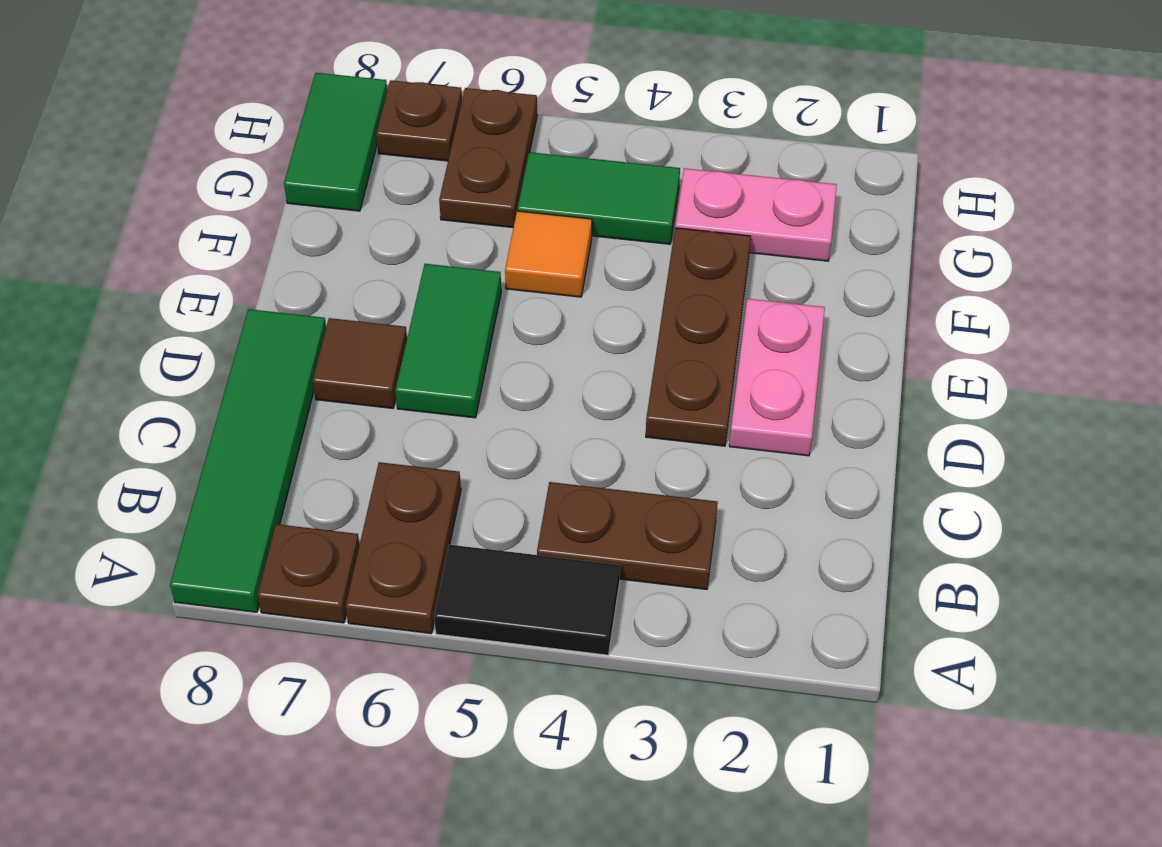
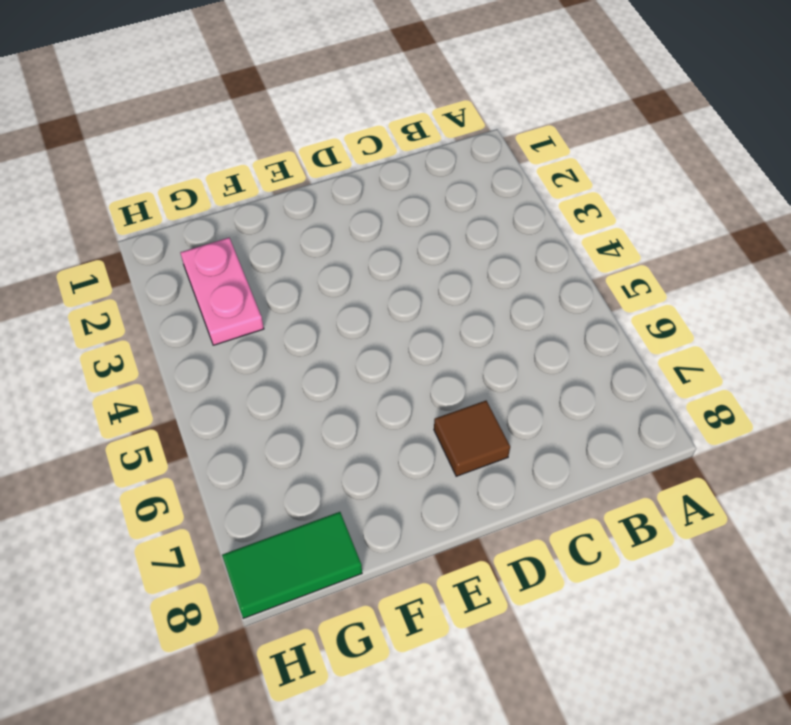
none -> black 1x2 tile [434,545,620,655]
none -> brown 1x2 plate [346,462,461,634]
none -> brown 1x1 plate [257,524,359,623]

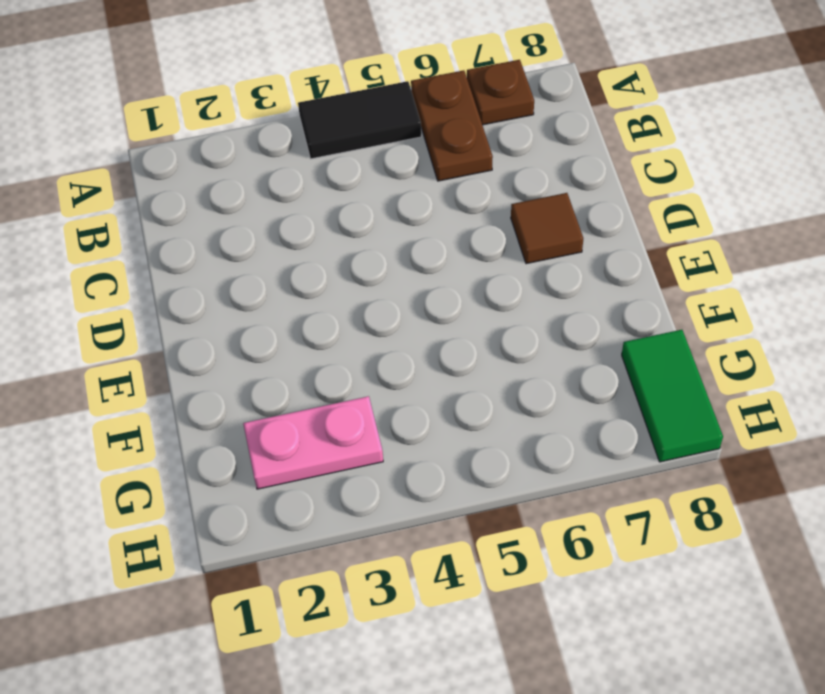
none -> green 1x4 tile [170,309,326,612]
none -> brown 1x2 plate [537,482,718,589]
none -> pink 1x2 plate [729,299,825,456]

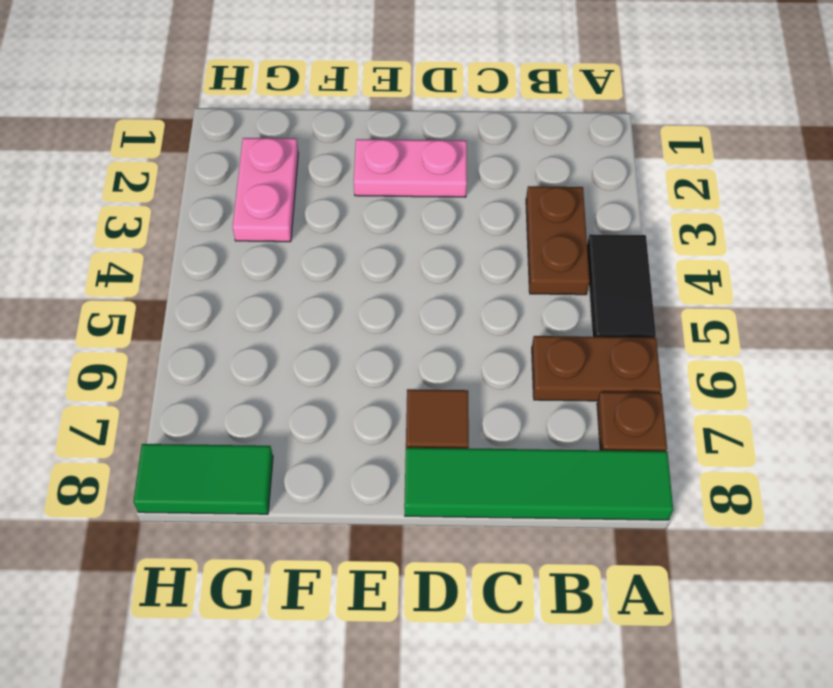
none -> brown 1x3 plate [646,228,751,446]
none -> green 1x2 tile [395,264,501,418]
none -> orange 1x1 tile [505,211,592,297]

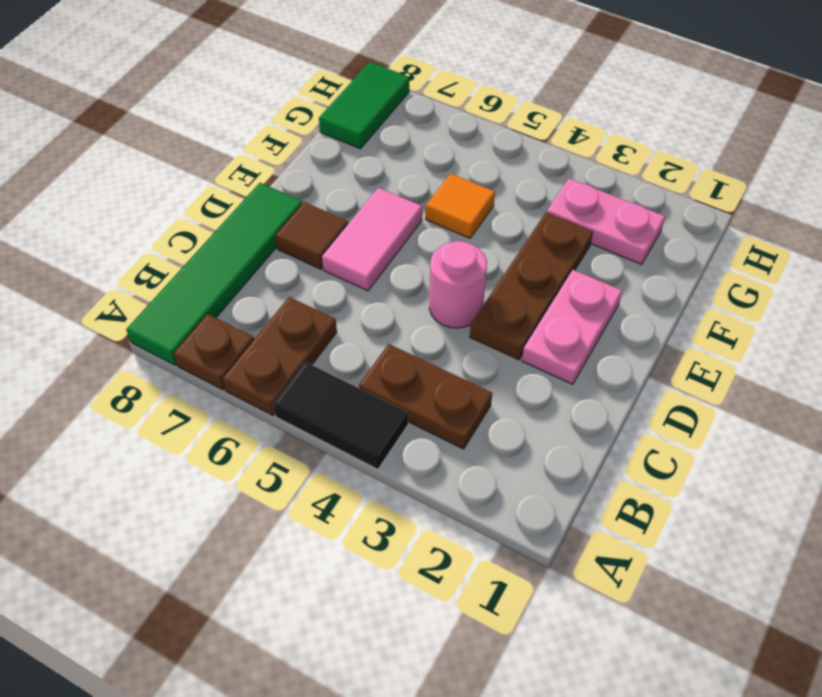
pink 1x1 round brick [429,241,487,328] -> none
pink 1x2 tile [322,188,422,291] -> green 1x2 tile [395,264,501,418]
none -> green 1x2 tile [517,152,680,244]
none -> brown 1x2 plate [439,88,537,228]
none -> brown 1x1 plate [376,80,462,161]

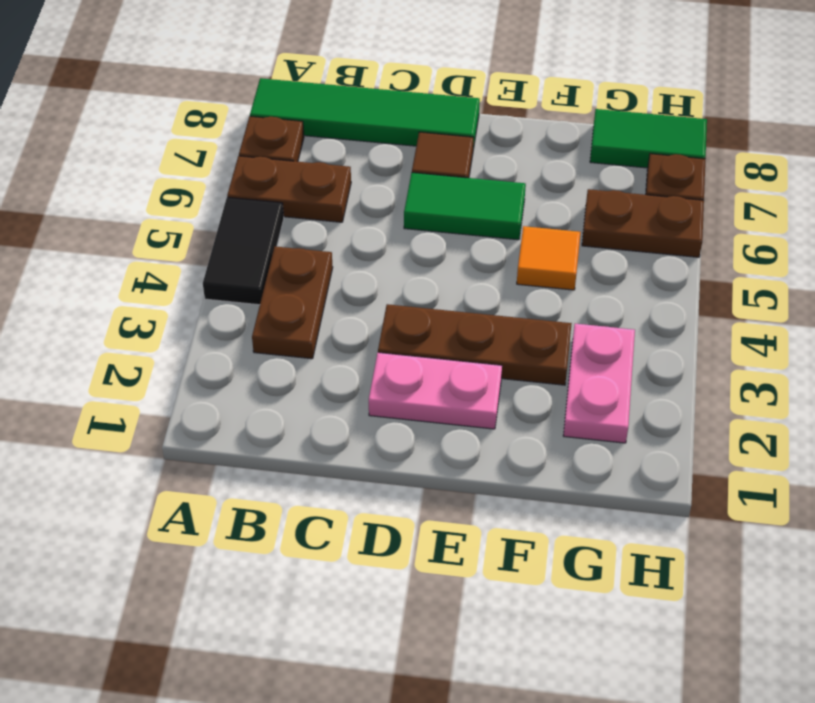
none -> green 1x2 tile [517,152,680,244]

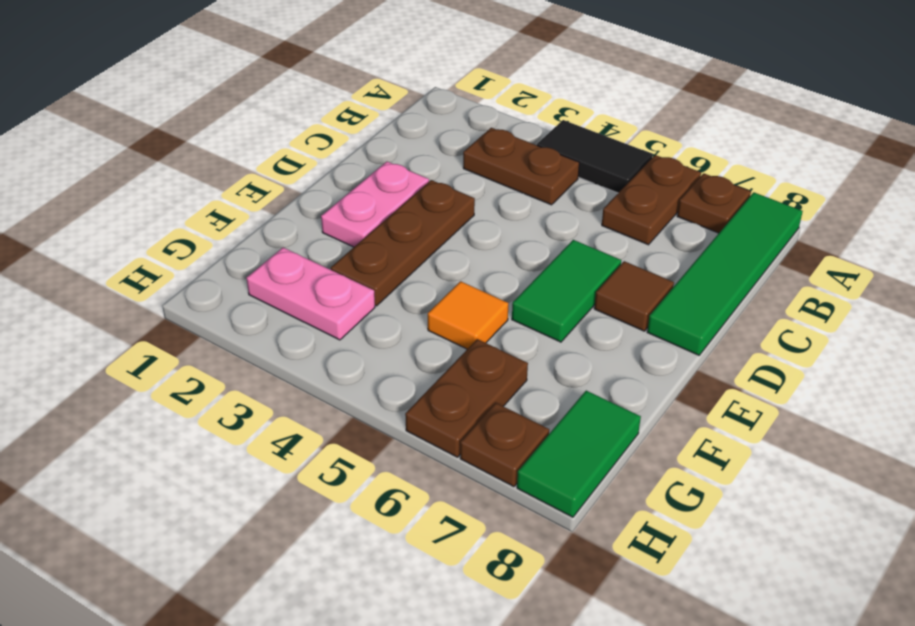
none -> green 1x2 tile [517,152,680,244]

